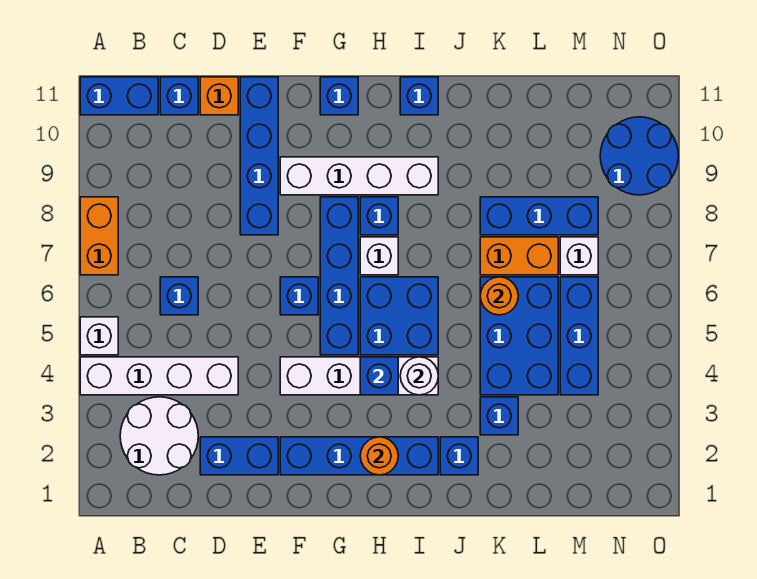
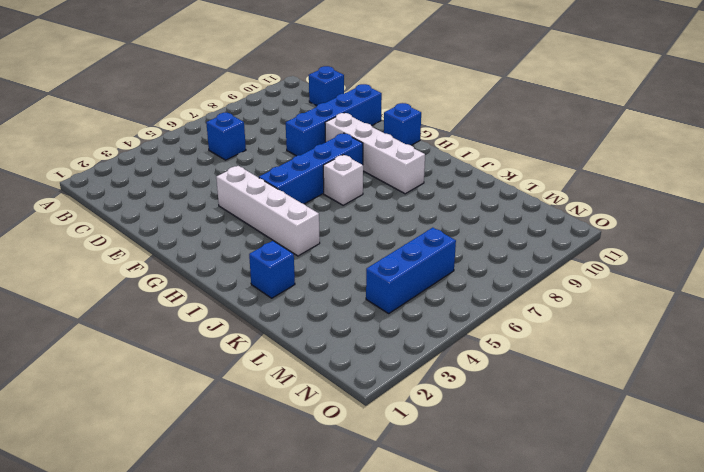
none -> white 1x4 brick [80,357,238,395]
none -> white 1x1 brick [80,317,118,355]
none -> orange 1x2 brick [80,197,118,275]
none -> blue 1x2 brick [80,77,158,115]

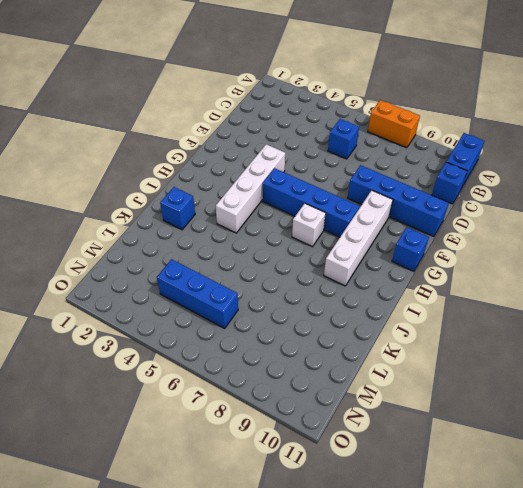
none -> white 1x4 brick [80,357,238,395]
none -> white 1x1 brick [80,317,118,355]
none -> white 2x2 round brick [120,397,198,475]
none -> blue 1x2 brick [200,437,278,475]

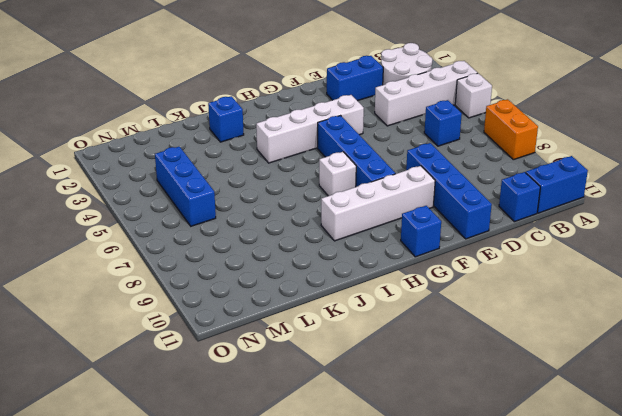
none -> orange 1x1 brick [200,77,238,115]
none -> blue 1x4 brick [280,437,438,475]
none -> blue 1x1 brick [280,277,318,315]
none -> blue 2x2 brick [360,277,438,355]

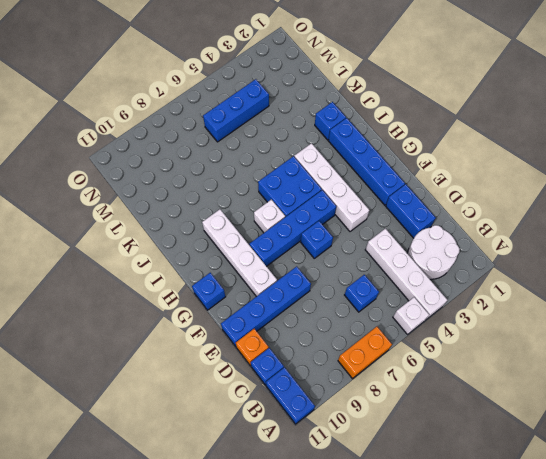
none -> blue 1x1 brick [360,197,398,235]
none -> blue 1x1 brick [400,77,438,115]
none -> blue 1x1 brick [480,397,518,435]
none -> blue 2x3 brick [480,277,558,395]

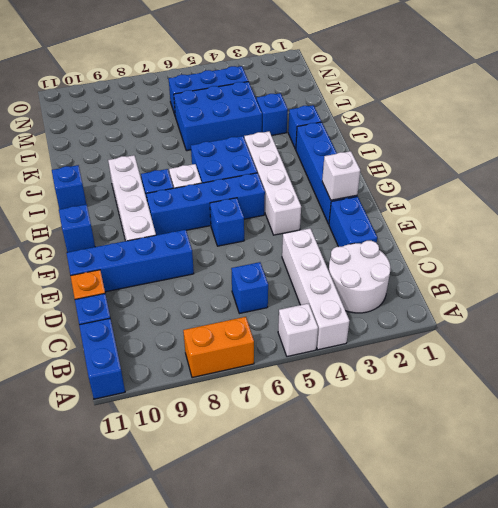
white 1x1 brick [322,151,360,200] -> white 1x1 brick moved to [560,237,598,275]
none -> orange 1x2 brick [480,237,558,275]
none -> blue 1x3 brick [480,197,598,235]
none -> blue 2x2 round brick [600,117,678,195]
none -> orange 1x1 round brick [360,437,398,475]

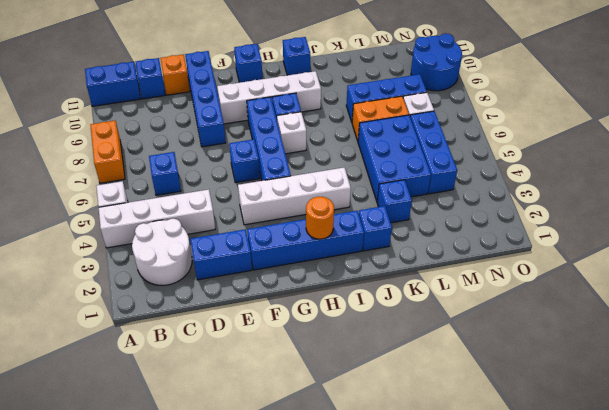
none -> blue 2x2 brick [360,277,438,355]
none -> blue 1x1 brick [360,357,398,395]
none -> white 1x1 round brick [400,357,438,395]
none -> orange 1x1 round brick [480,277,518,315]

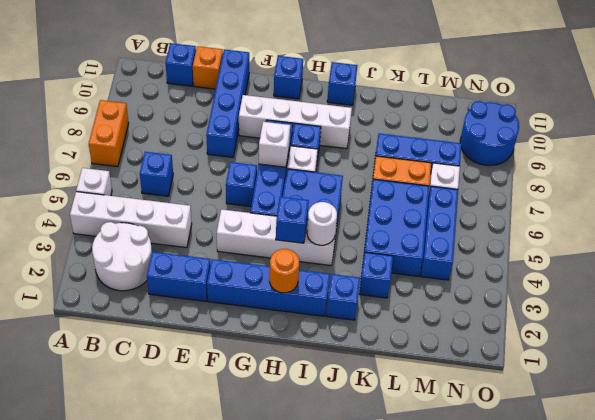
white 1x1 brick [259,122,290,167] -> none
none -> blue 1x2 brick [80,77,158,115]
none -> orange 1x1 round brick [480,277,518,315]

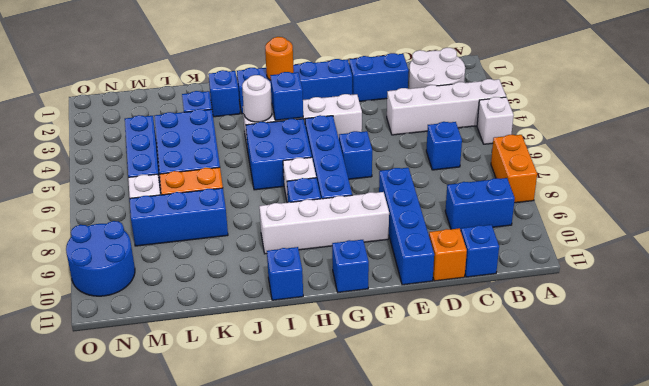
blue 1x2 brick [445,178,515,231] -> blue 1x2 brick moved to [80,77,158,115]
none -> orange 1x1 round brick [480,277,518,315]

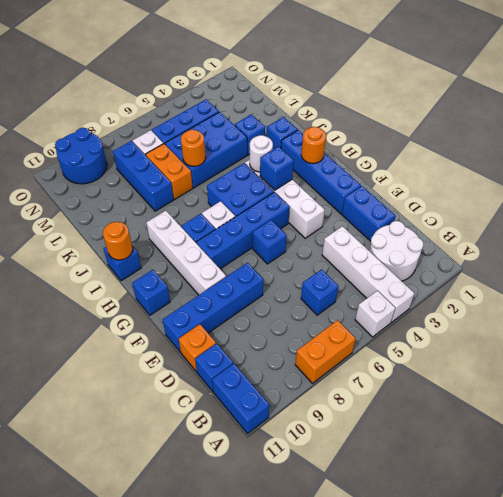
orange 1x1 round brick [103,222,133,260] -> none

